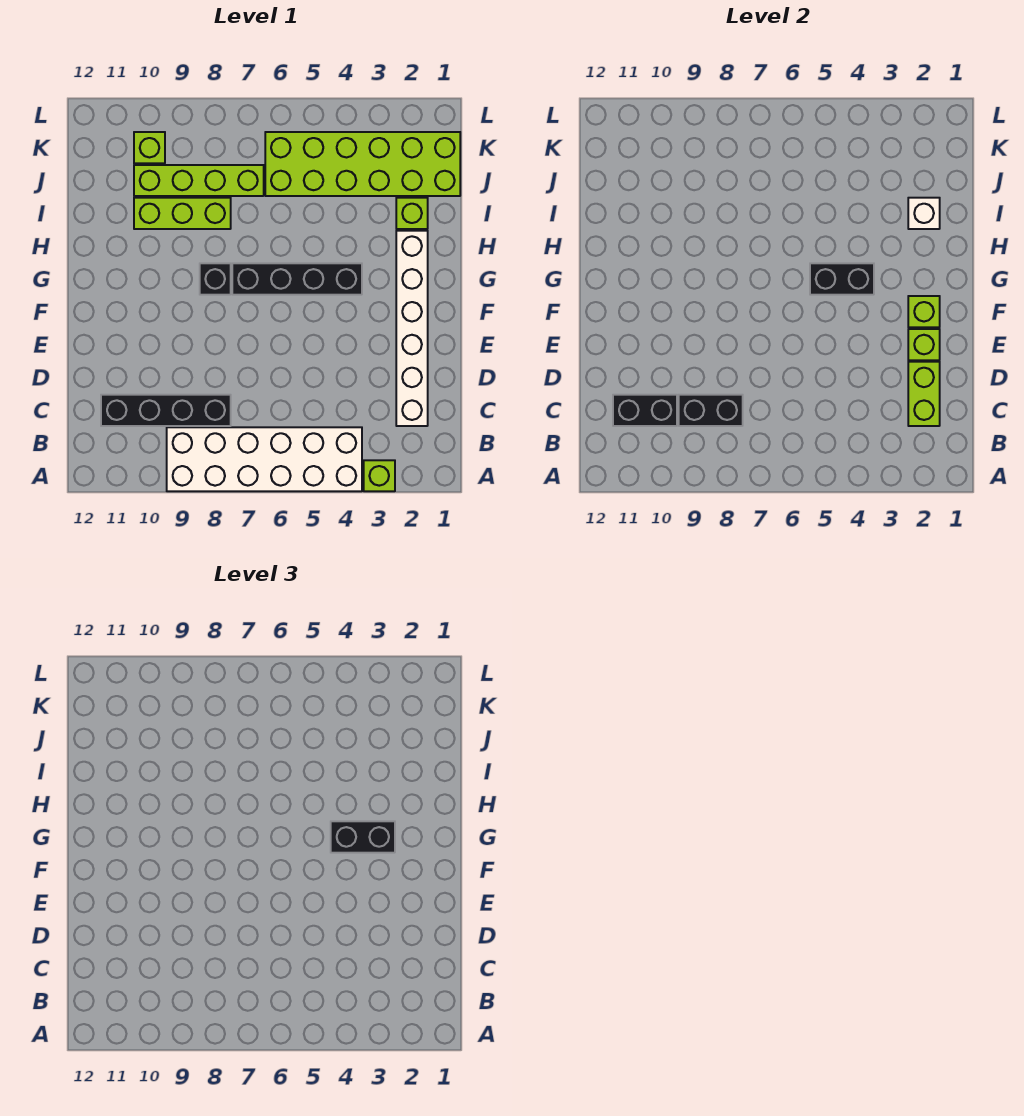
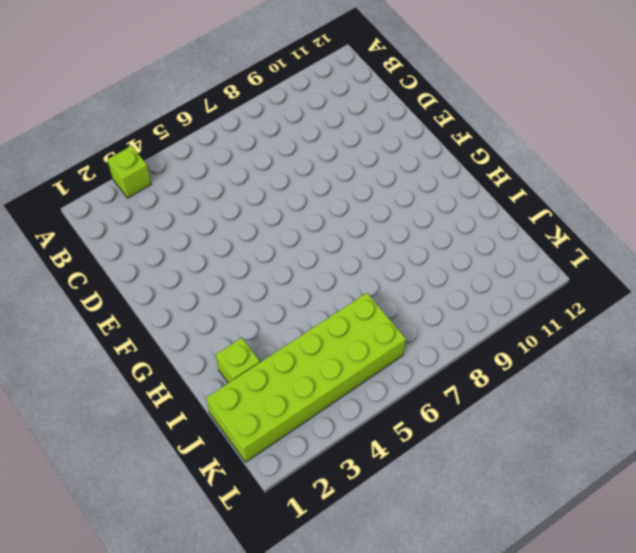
none -> white 2x6 brick [167,427,362,491]
none -> white 1x6 brick [396,231,428,426]
none -> black 1x4 brick [101,395,231,426]

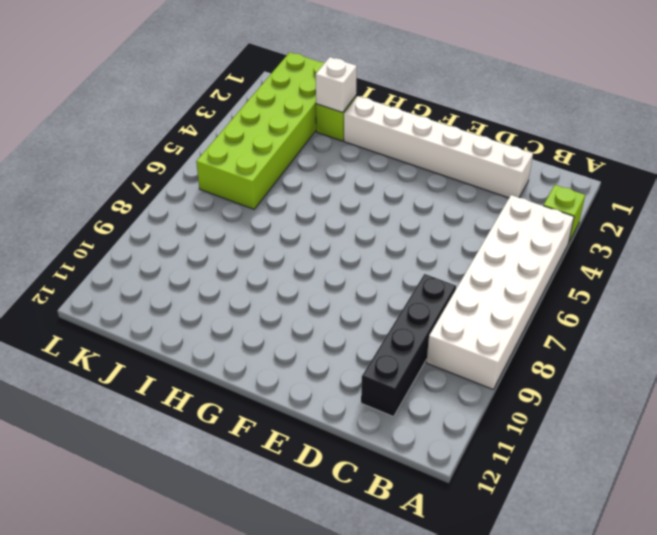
none -> black 1x4 brick [232,263,362,295]
none -> black 1x1 brick [200,263,231,295]
none -> lime 1x3 brick [134,198,231,229]

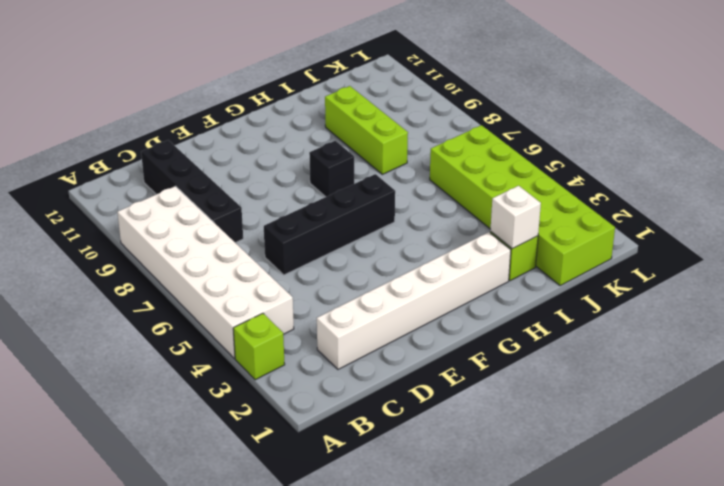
black 1x4 brick [264,174,395,275] -> black 1x4 brick turned to [232,263,362,295]
none -> lime 1x4 brick [134,165,264,196]
none -> lime 1x1 brick [134,132,165,163]
none -> lime 1x2 brick [908,362,940,426]

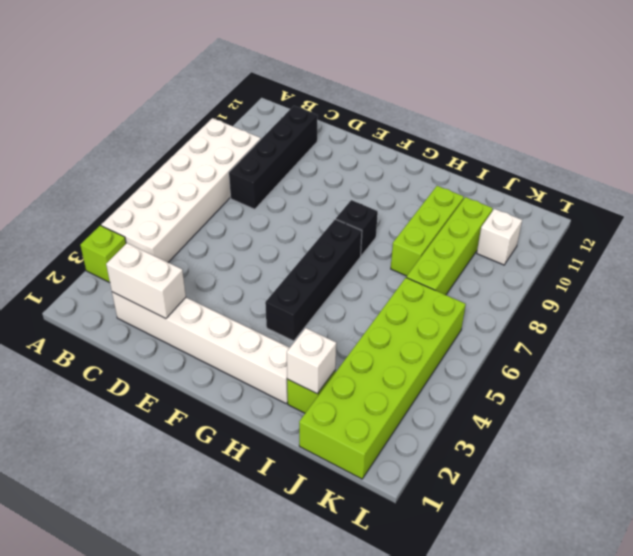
white 1x2 brick [106,243,186,319] -> lime 1x2 brick [908,362,940,426]
white 1x1 brick [477,209,522,265] -> lime 1x1 brick [134,132,165,163]
none -> black 1x2 brick [679,395,743,426]
none -> black 1x2 brick [613,395,677,426]
none -> lime 1x1 brick [908,329,940,360]

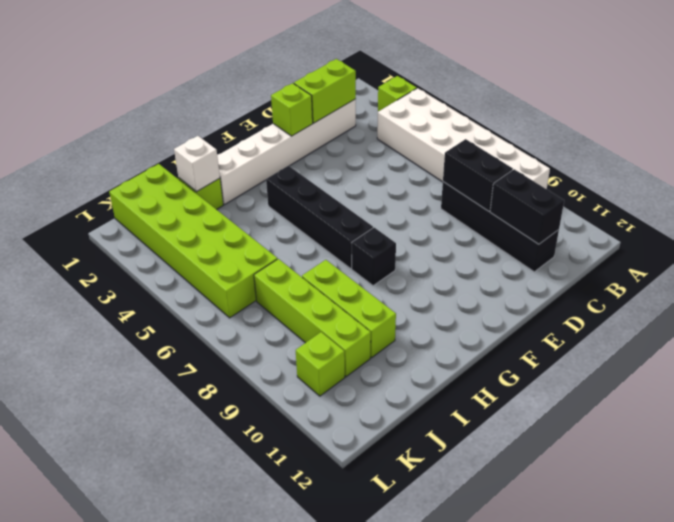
none -> lime 1x1 brick [908,296,940,327]
none -> black 1x2 brick [810,263,874,295]
none -> black 1x2 brick [331,821,395,853]

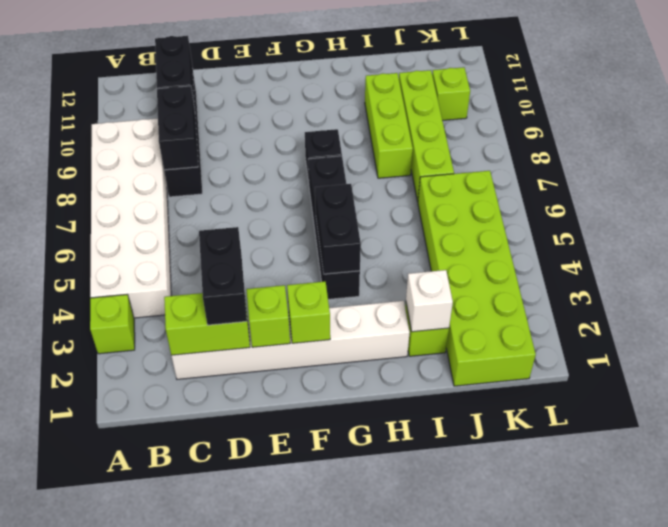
black 1x2 brick [199,227,247,325] -> black 1x2 brick moved to [331,821,395,853]

